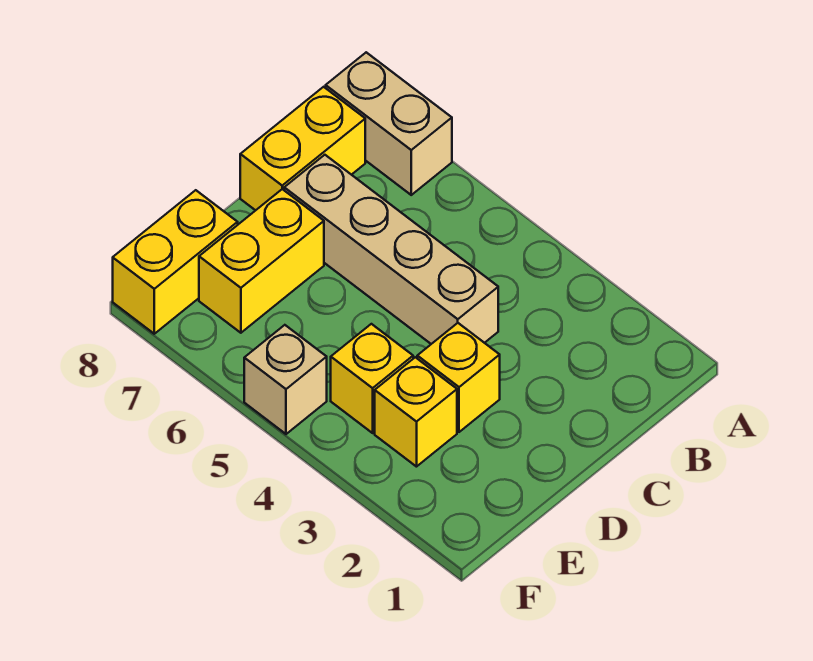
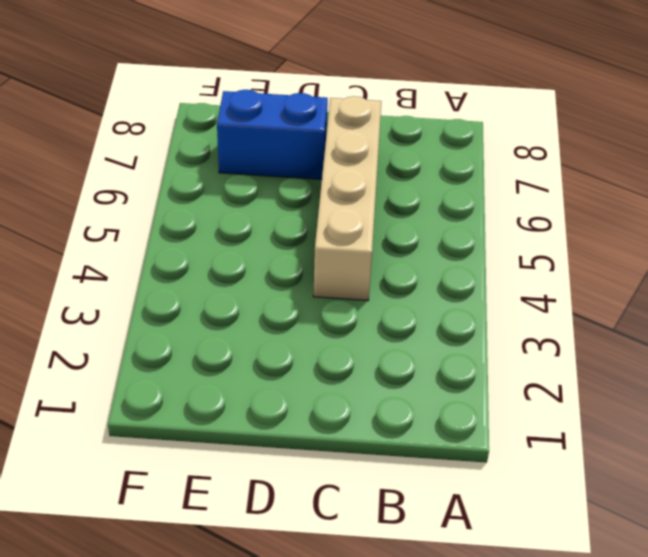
blue 1x2 brick [217,90,328,179] -> yellow 1x2 brick [199,189,324,333]
none -> tan 1x2 brick [326,52,452,195]
none -> yellow 1x2 brick [240,87,365,210]

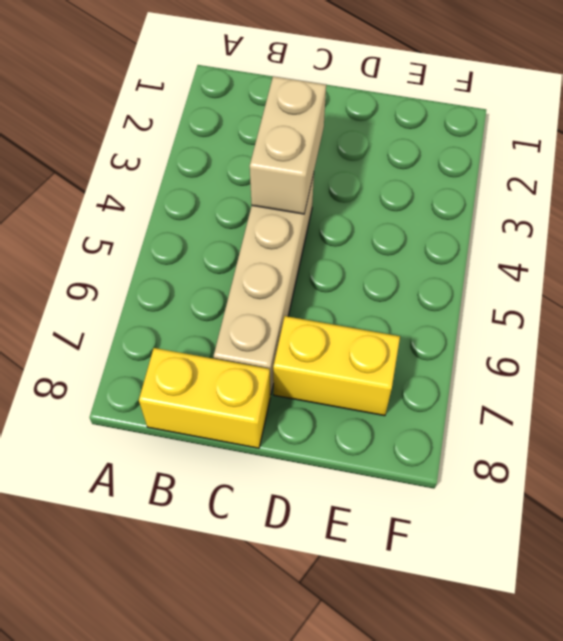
tan 1x2 brick [250,76,326,214] -> tan 1x2 brick moved to [326,52,452,195]
none -> yellow 1x1 brick [417,323,500,432]
none -> yellow 1x1 brick [375,357,457,467]

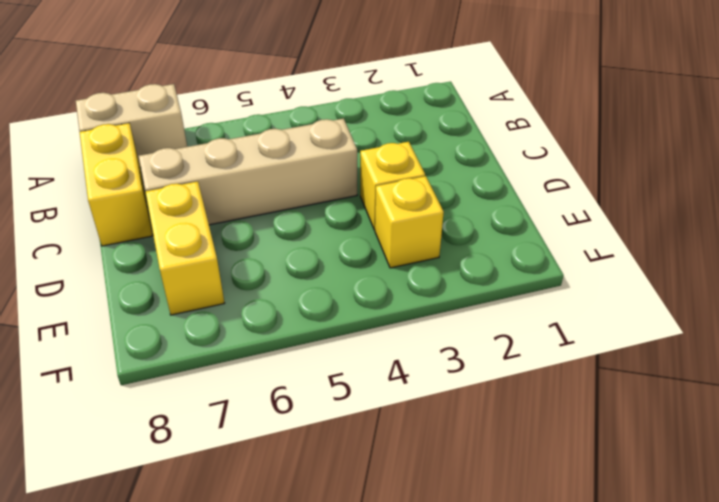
none -> yellow 1x1 brick [331,324,413,433]
none -> yellow 1x2 brick [113,190,238,334]

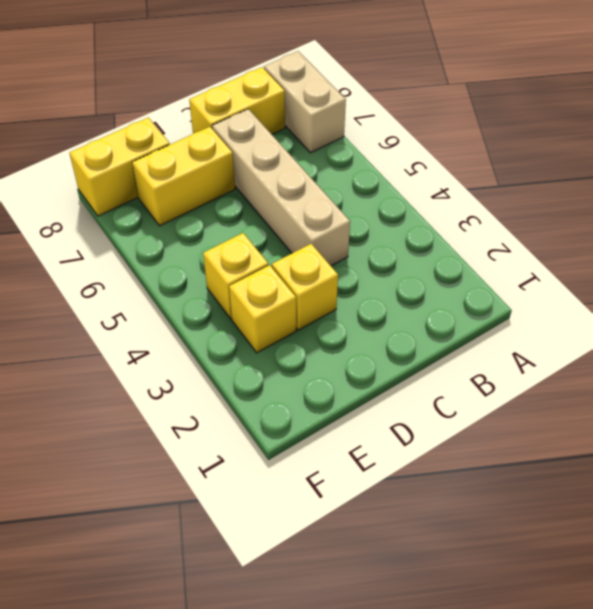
none -> tan 1x1 brick [244,325,327,434]

